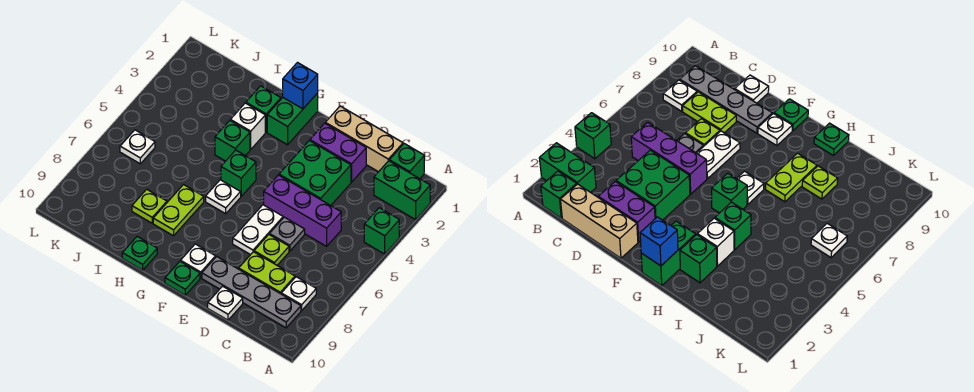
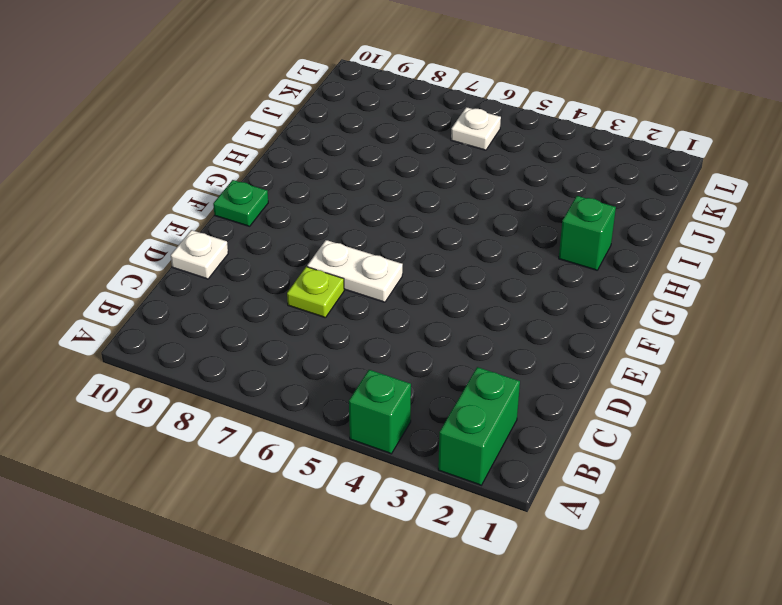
none -> green 1x1 brick [389,144,424,179]
none -> white 1x1 plate [281,277,316,311]
none -> grey 1x4 plate [202,257,301,328]

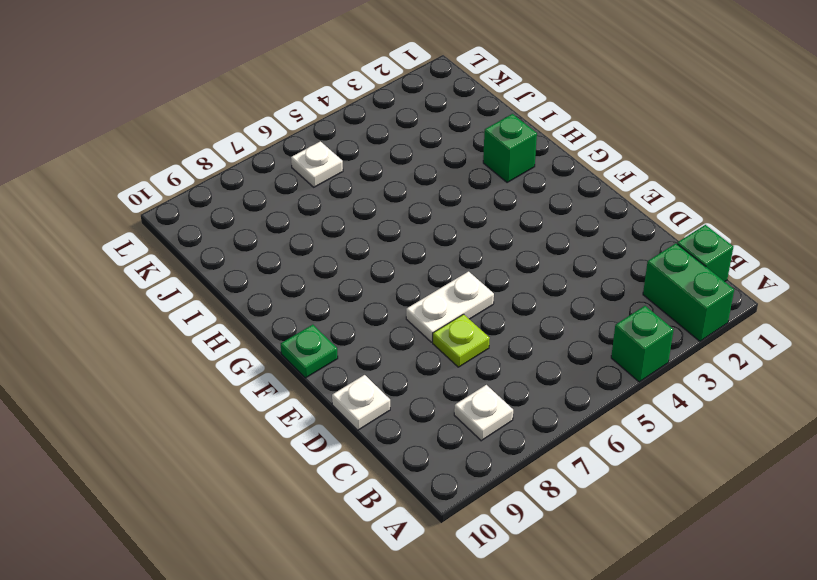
none -> grey 1x4 plate [202,257,301,328]
none -> tan 1x3 brick [325,106,403,172]
none -> purple 1x3 brick [264,175,341,246]

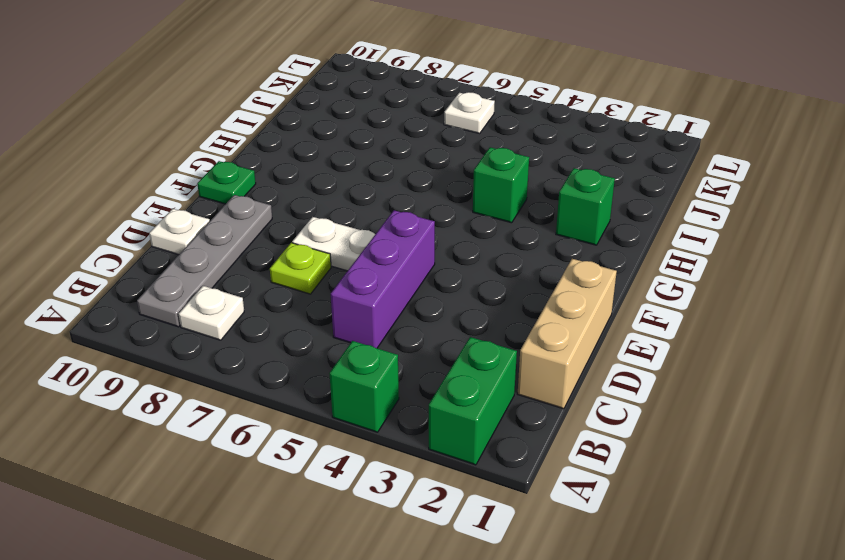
none -> green 1x1 brick [389,144,424,179]
none -> lime 1x2 plate [239,252,295,294]
none -> purple 1x2 brick [310,123,366,182]

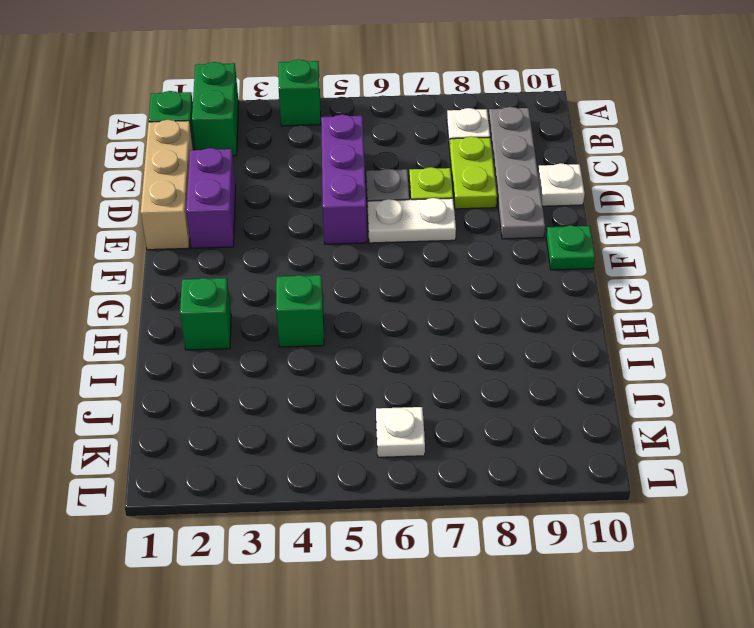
none -> green 2x2 brick [279,141,351,205]
none -> white 1x1 plate [181,244,216,278]
none -> green 1x2 brick [267,93,318,145]

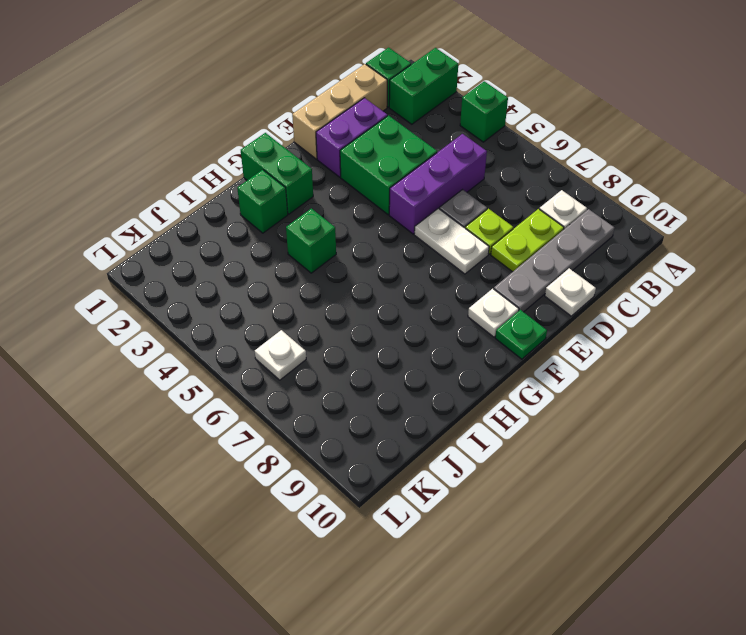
none -> green 1x1 brick [221,150,256,196]
none -> white 1x1 plate [206,180,241,214]
none -> white 1x1 brick [230,103,265,149]

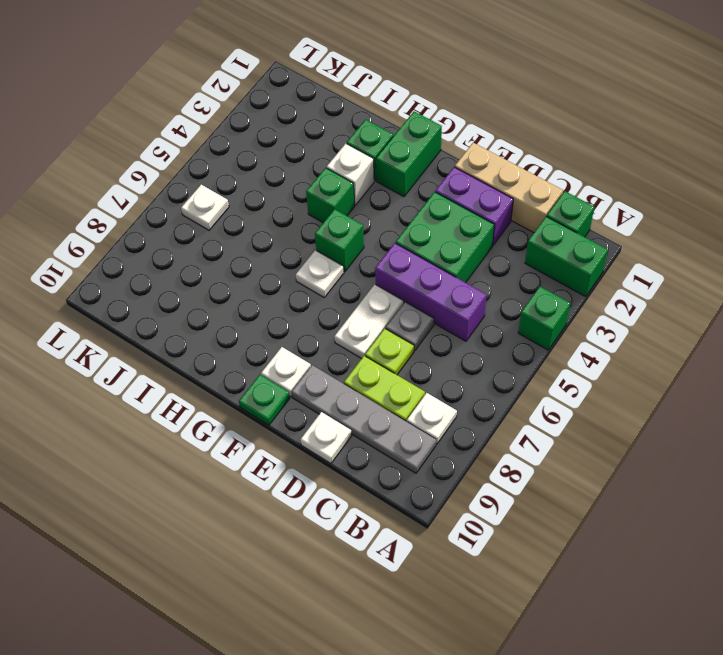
none -> lime 1x2 plate [153,185,204,236]
none -> green 1x1 plate [122,236,157,270]
none -> lime 1x1 plate [132,189,167,223]

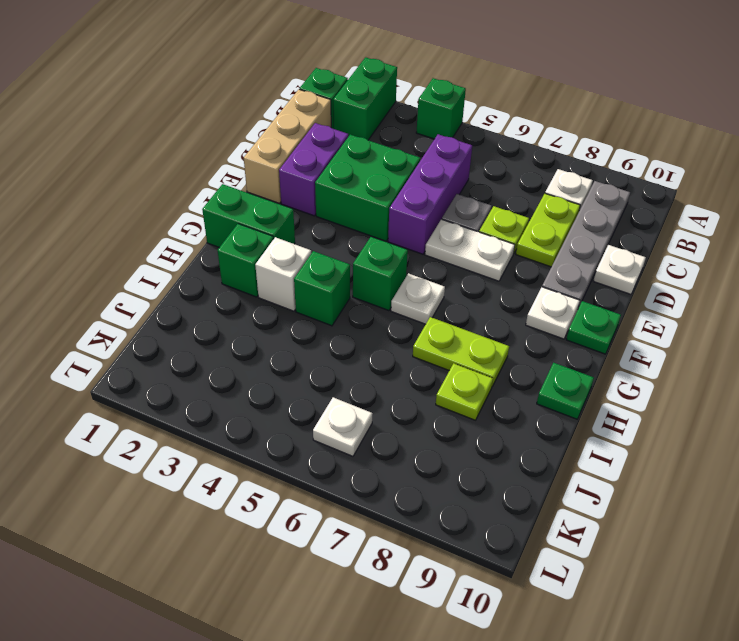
none -> blue 1x1 brick [283,63,318,109]

